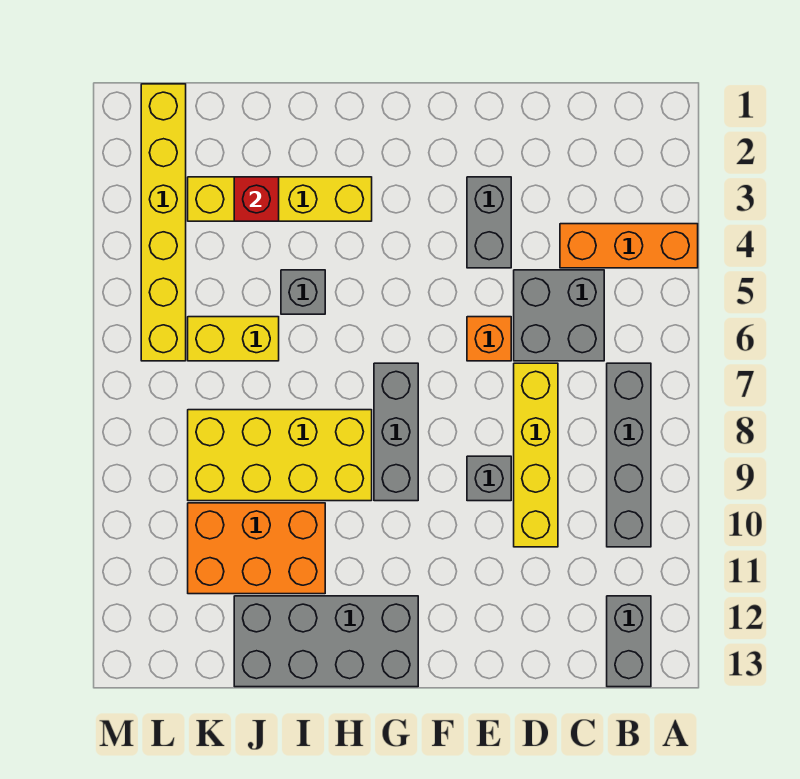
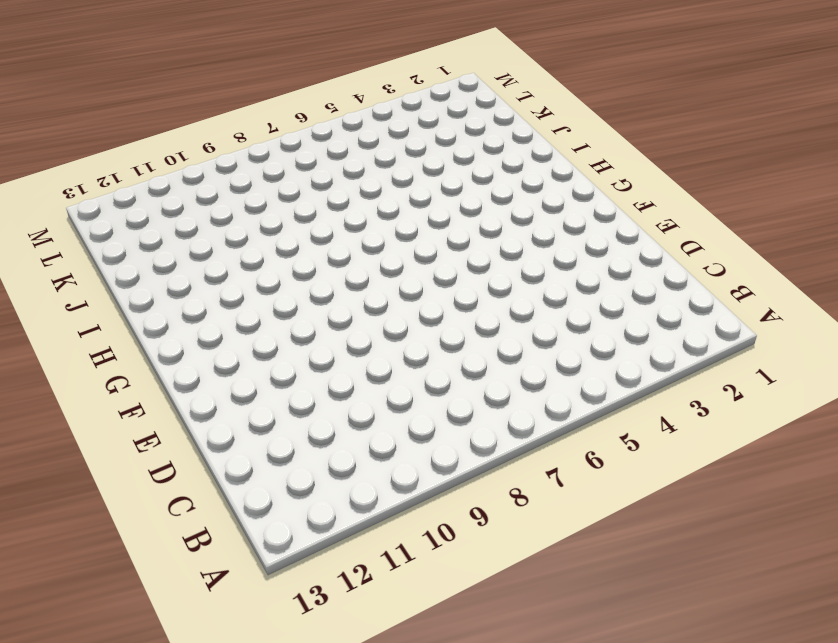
none -> orange 1x3 brick [560,224,698,268]
none -> grey 1x4 brick [607,363,651,547]
none -> grey 1x2 brick [607,596,651,687]

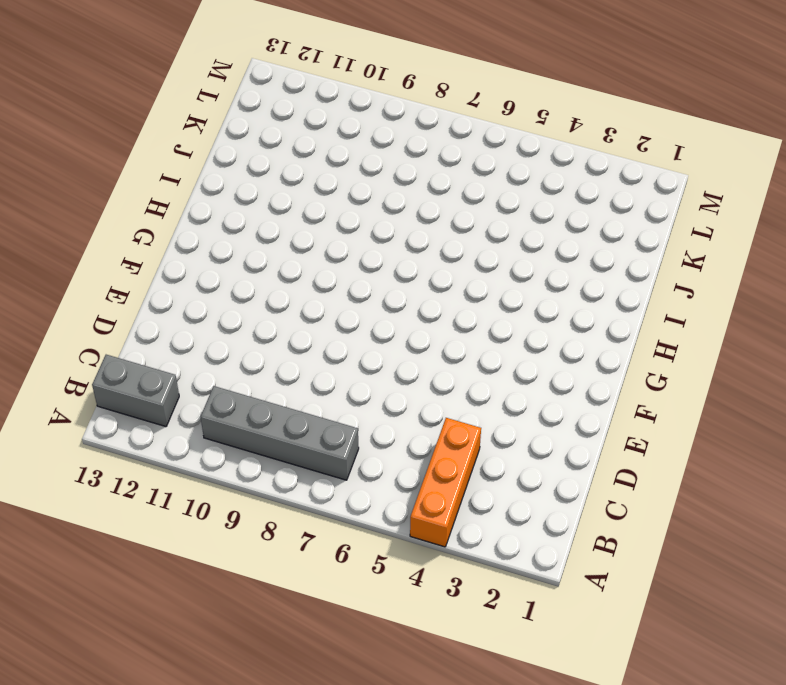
none -> grey 2x2 brick [514,270,604,361]
none -> yellow 1x4 brick [514,363,558,547]
none -> grey 1x2 brick [467,177,511,268]

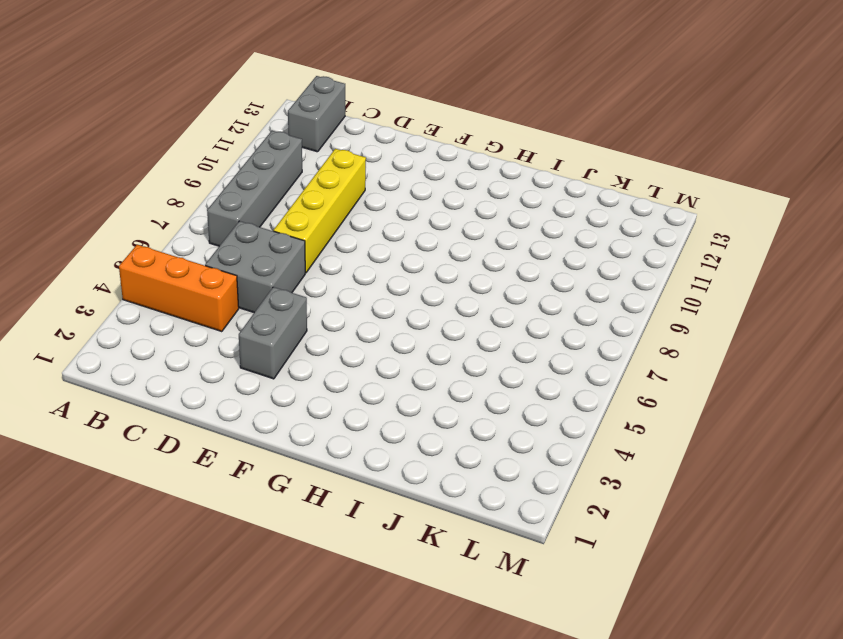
none -> orange 1x1 brick [467,317,511,361]
none -> grey 1x1 brick [467,456,511,501]
none -> grey 1x3 brick [374,363,418,501]

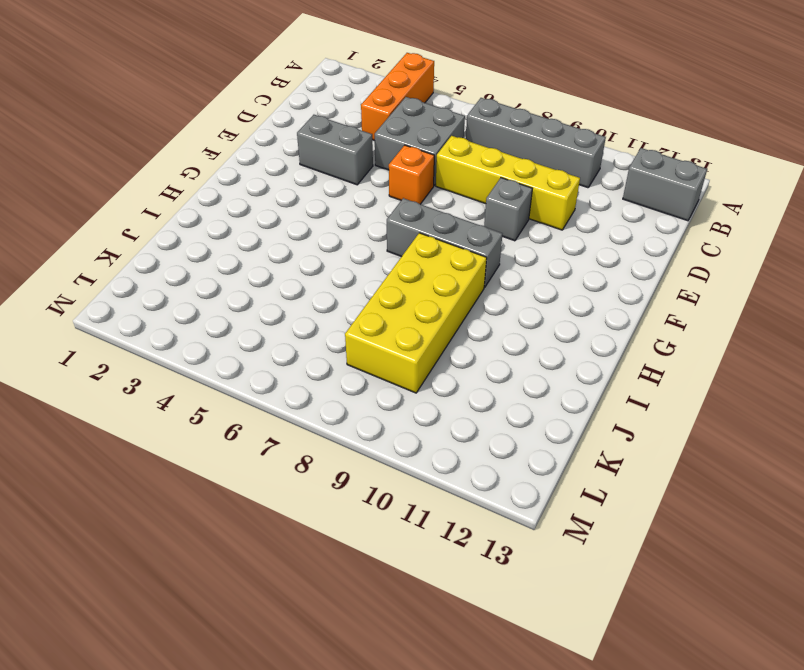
none -> grey 2x4 brick [234,596,418,687]
none -> yellow 1x4 brick [188,177,372,221]
none -> grey 1x1 brick [281,270,325,314]

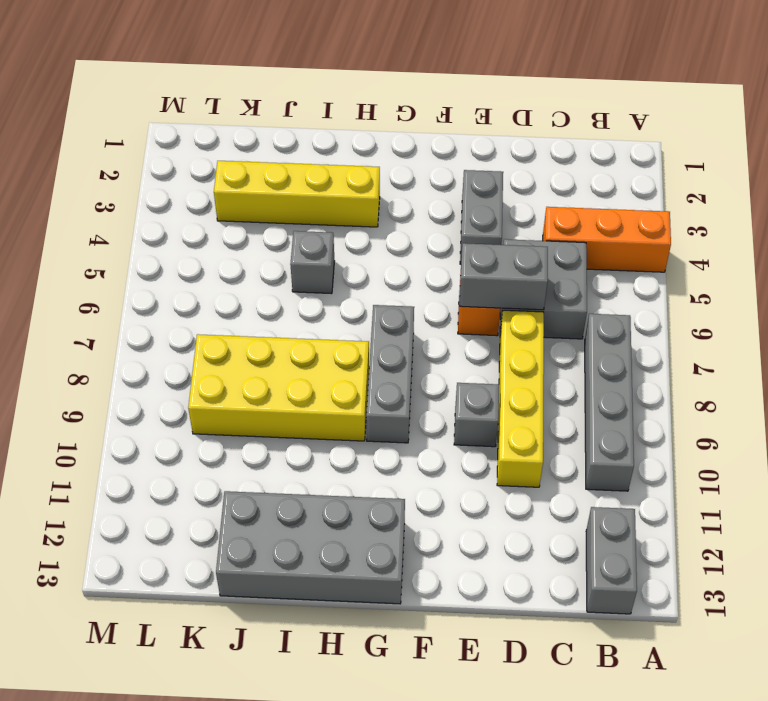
grey 1x2 brick [460,243,548,310] -> none
none -> orange 2x3 brick [188,503,325,594]
none -> yellow 1x2 brick [188,317,279,361]
none -> yellow 1x6 brick [141,84,186,361]

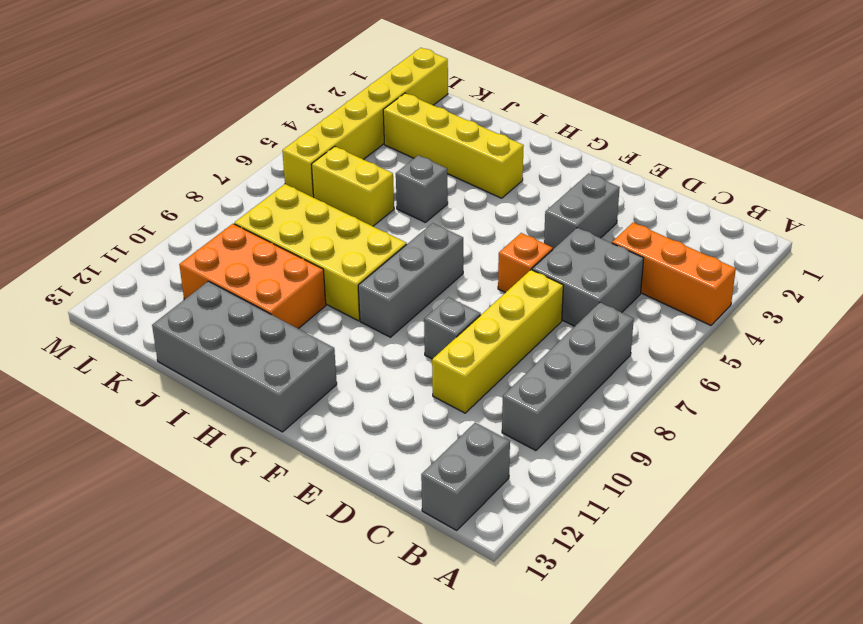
none -> red 1x1 brick [234,177,279,221]

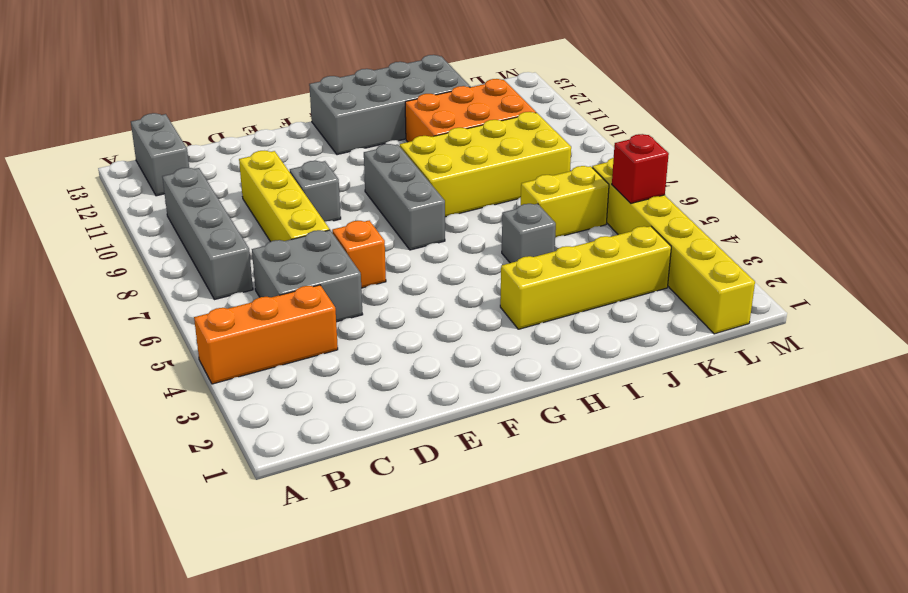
red 1x1 brick [612,134,669,203] -> red 1x1 brick moved to [234,177,279,221]
none -> grey 1x2 brick [467,177,511,268]

